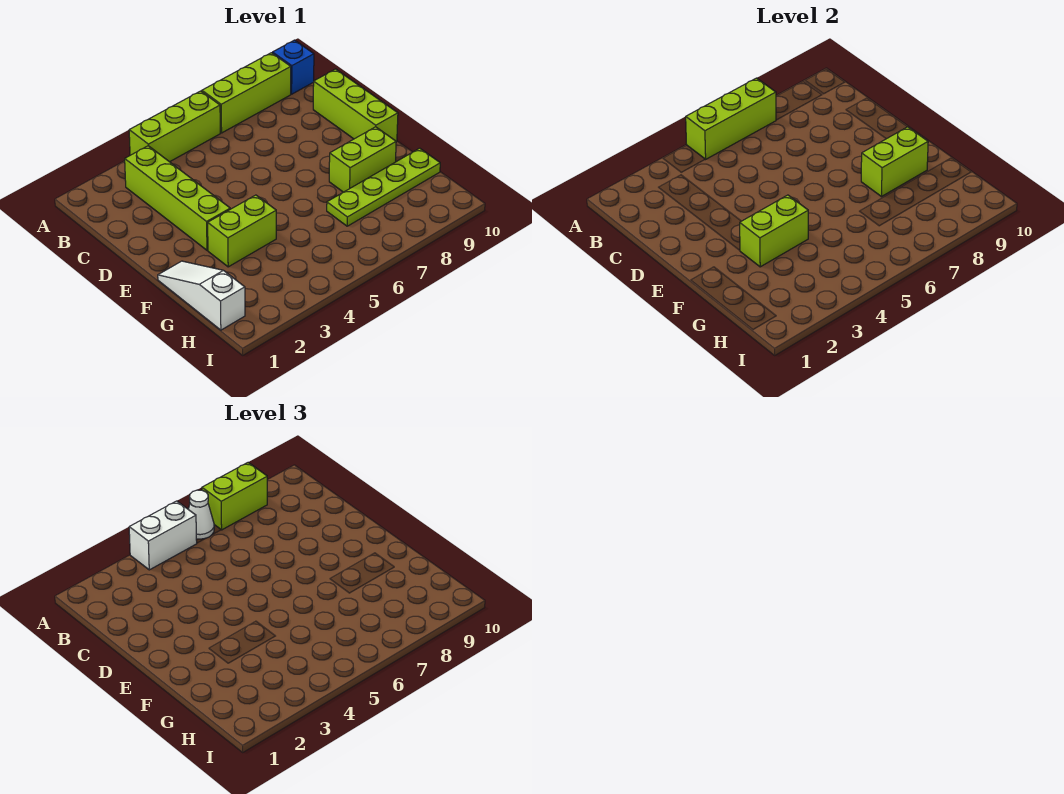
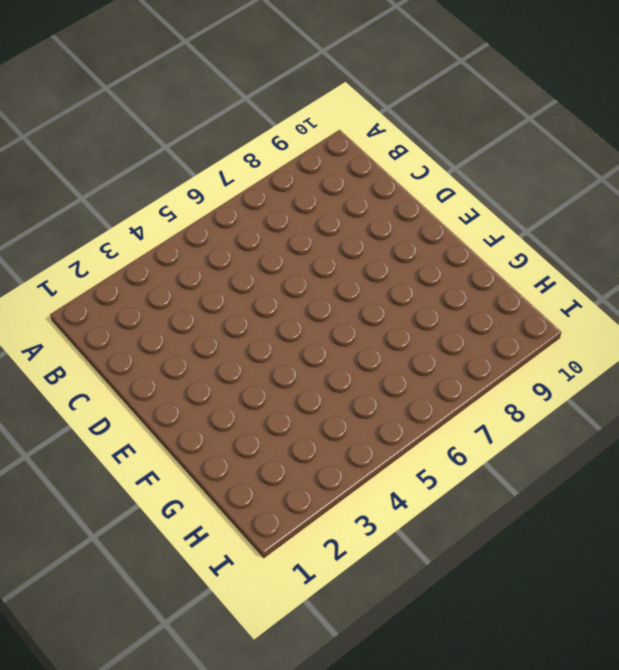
none -> lime 1x3 brick [129,91,220,162]
none -> lime 1x3 brick [202,53,291,133]
none -> blue 1x1 brick [273,40,314,94]

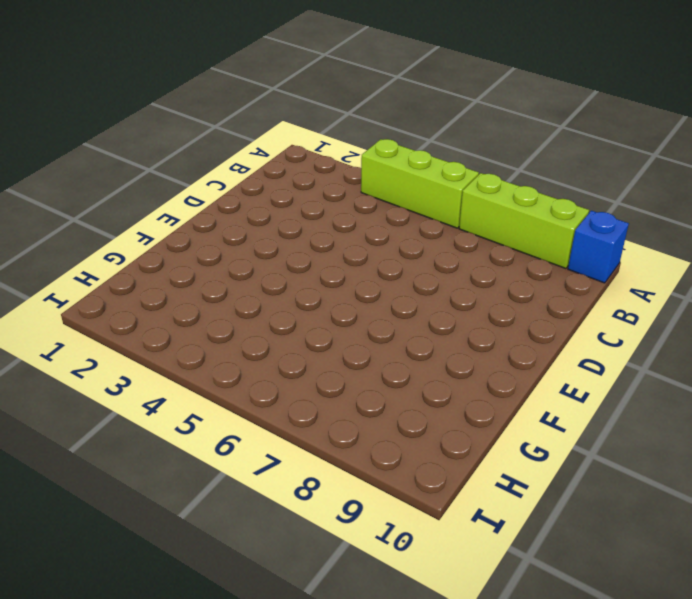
none -> lime 1x4 brick [125,146,230,250]
none -> lime 1x3 brick [313,69,398,142]
none -> white 1x3 slope [158,261,245,330]

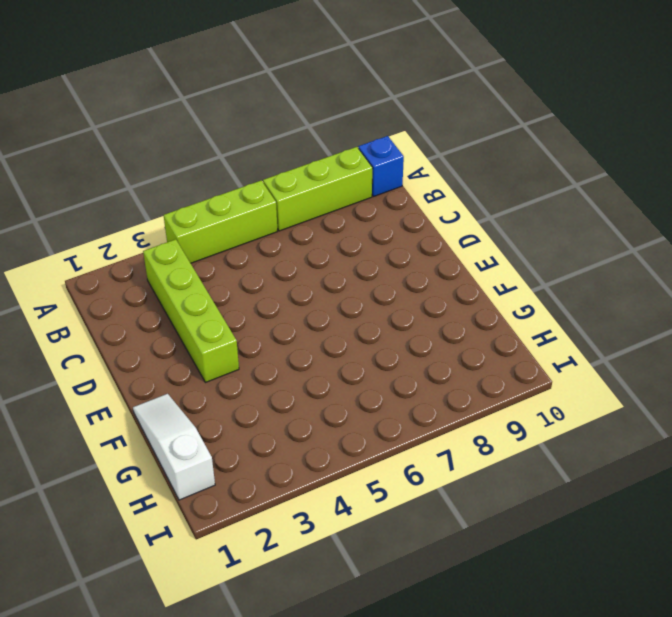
none -> lime 1x3 brick [313,69,398,142]
none -> lime 1x2 brick [208,195,276,267]
none -> lime 1x2 brick [329,127,396,192]

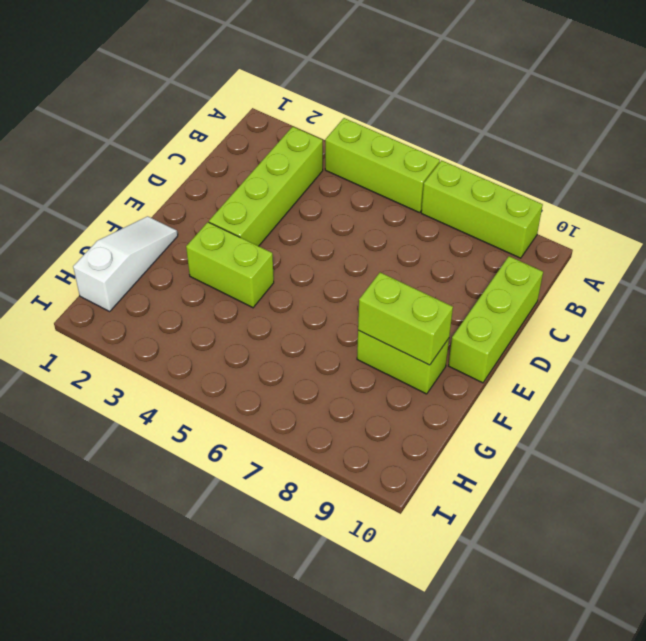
none -> blue 1x1 brick [273,40,314,94]
none -> lime 1x4 plate [327,148,440,226]
none -> lime 1x3 brick [686,78,776,159]

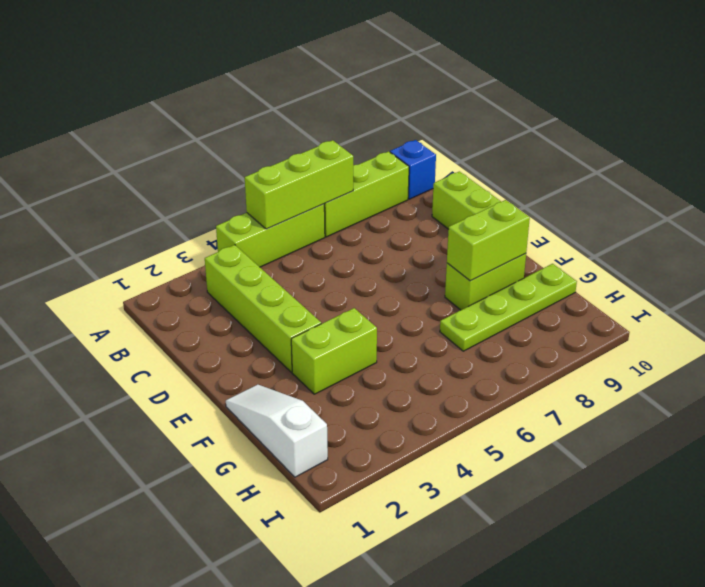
none -> lime 1x2 brick [740,195,808,267]
none -> white 1x2 brick [129,501,197,570]
none -> white 1x1 cone [188,490,214,539]

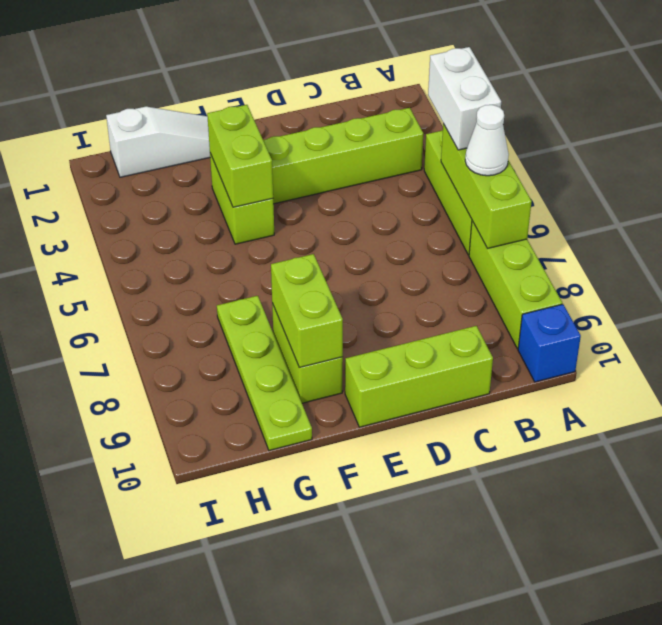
none -> lime 1x2 brick [202,463,267,530]

